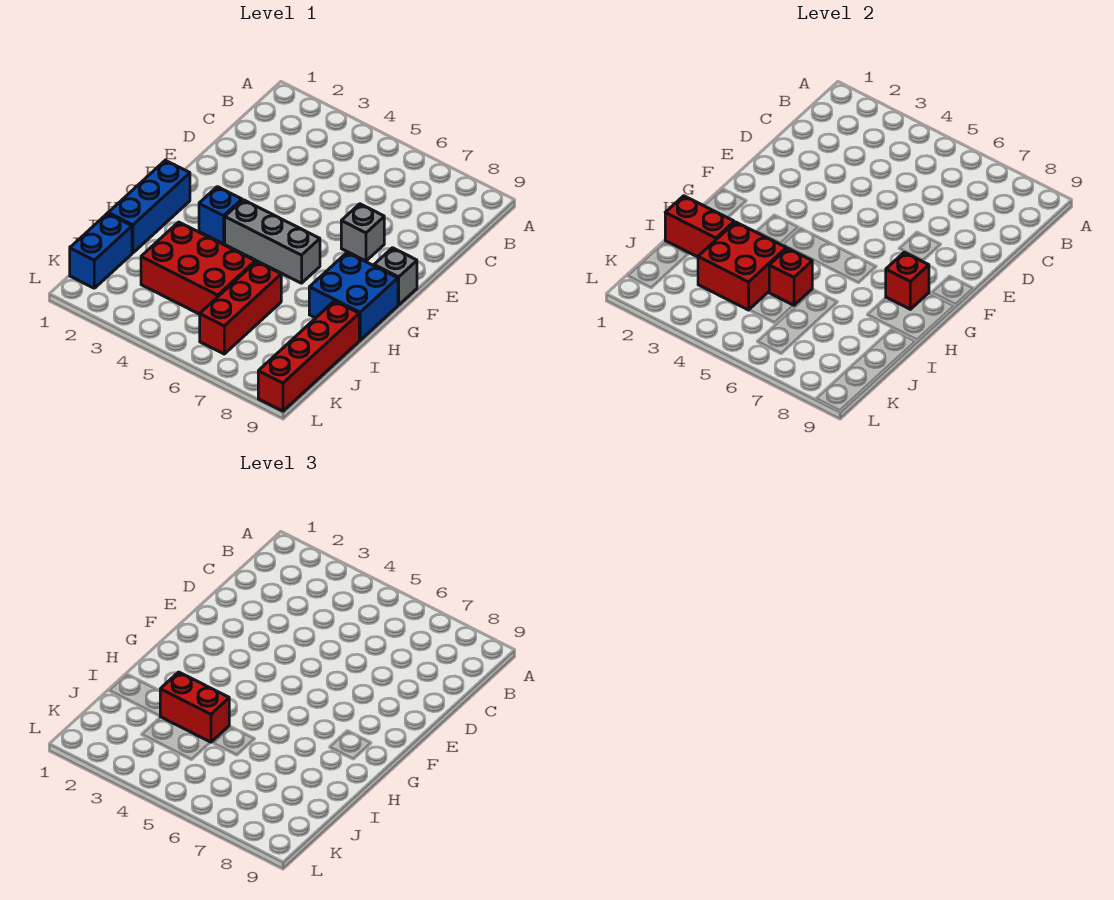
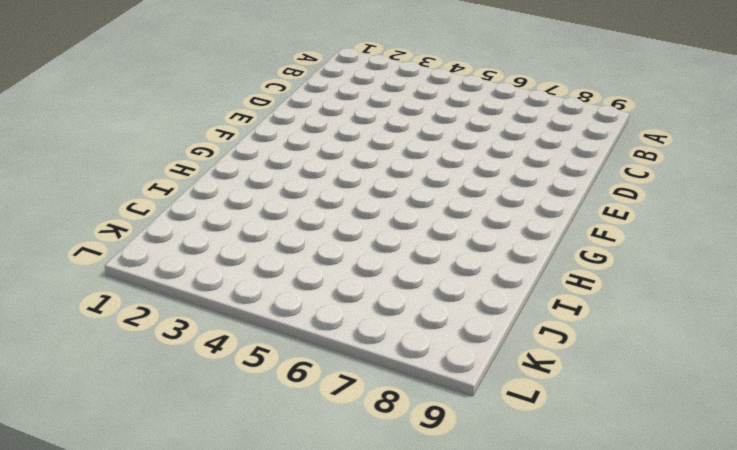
none -> grey 1x1 brick [341,204,384,261]
none -> grey 1x1 brick [374,248,417,305]
none -> blue 1x3 brick [108,160,190,253]

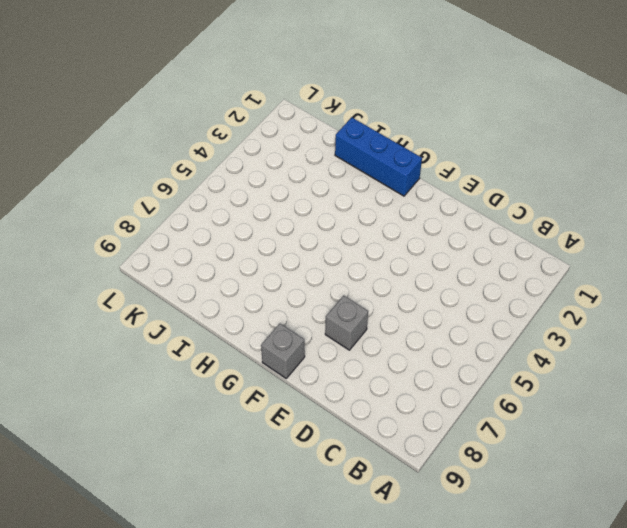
none -> blue 1x1 brick [199,187,242,244]
none -> grey 1x3 brick [225,200,320,283]
none -> blue 2x2 brick [309,252,398,340]

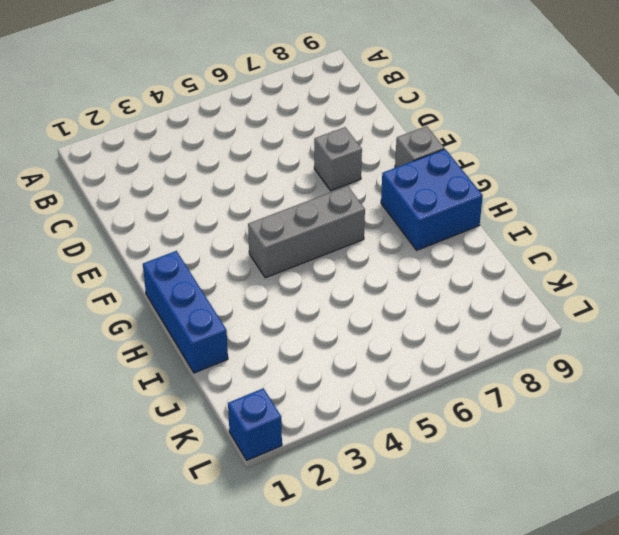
blue 1x1 brick [228,388,282,460] -> blue 1x1 brick moved to [199,187,242,244]
none -> red 2x3 brick [141,222,255,314]
none -> red 1x3 brick [200,261,281,354]
none -> red 1x4 brick [258,301,359,411]

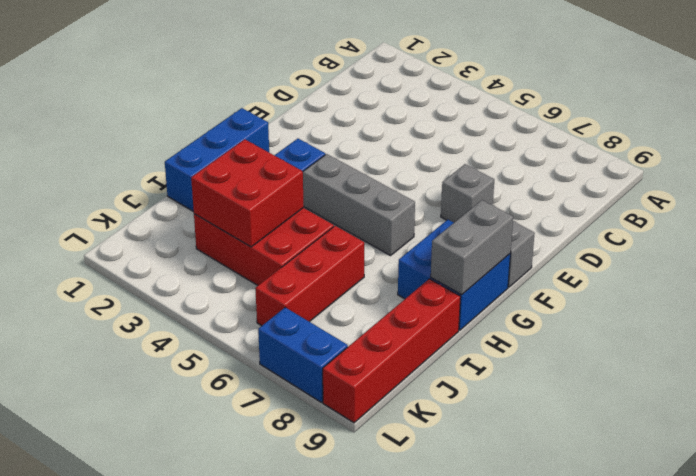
grey 1x2 brick [431,200,513,295] -> none
blue 1x2 brick [258,307,348,402] -> blue 1x2 brick turned to [70,213,132,288]
none -> red 1x1 brick [886,252,929,309]
none -> red 1x2 brick [665,196,734,257]
none -> red 1x1 brick [769,248,812,306]

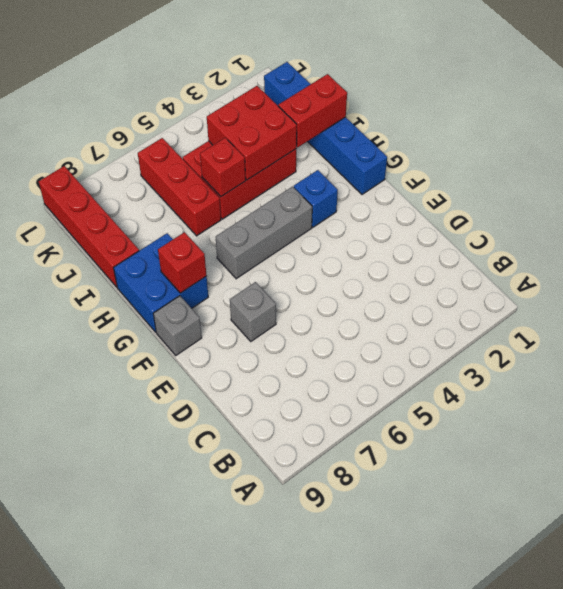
none -> red 1x2 brick [160,672,229,742]

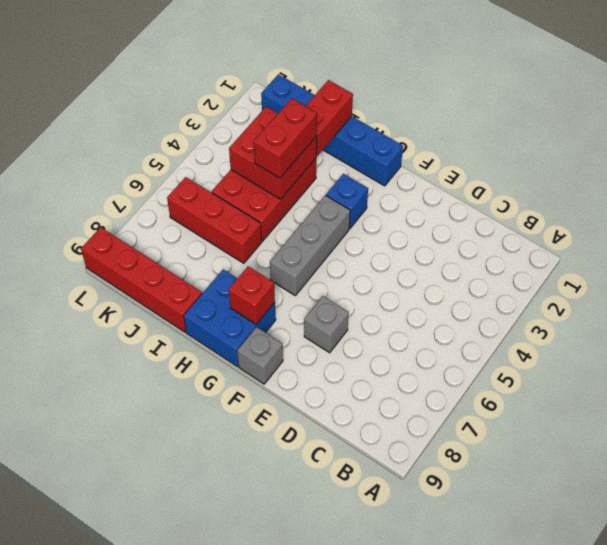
none -> red 1x1 brick [769,248,812,306]

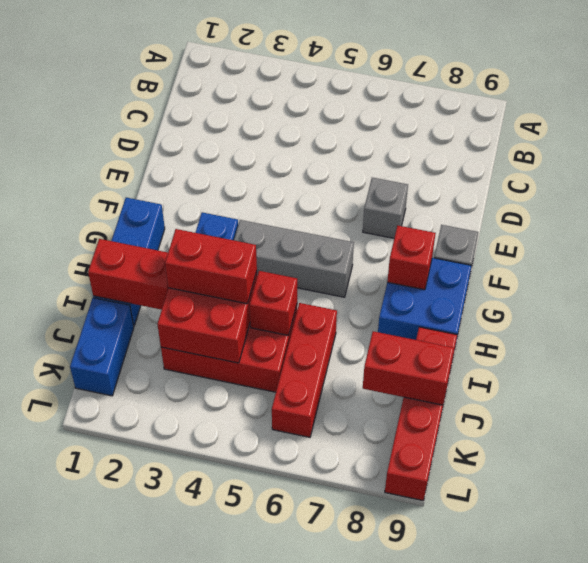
red 1x2 brick [363,331,454,405] -> none

